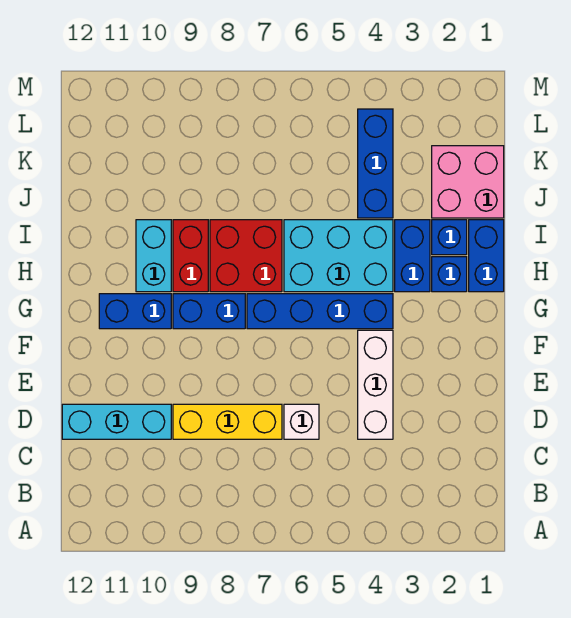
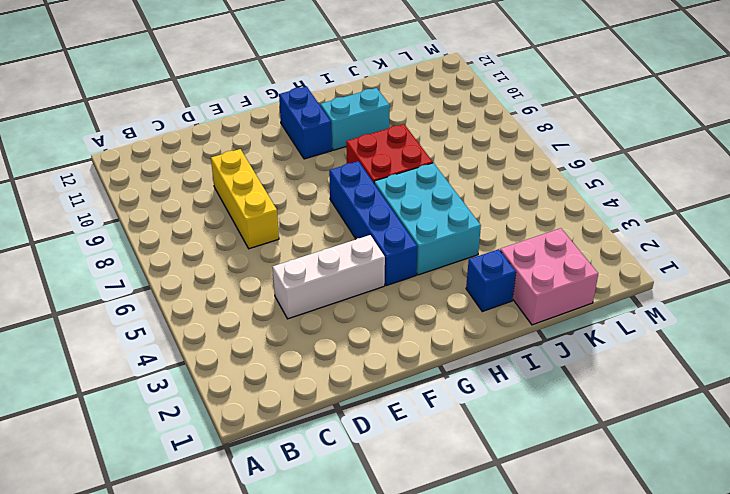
none -> white 1x1 brick [284,404,319,439]
none -> cyan 1x3 brick [62,404,171,439]
none -> blue 1x2 brick [173,294,245,329]

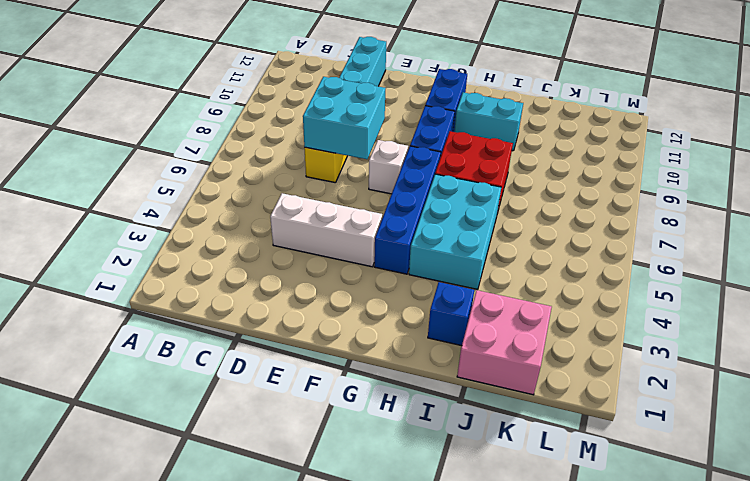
cyan 2x2 brick [303,77,386,159] -> none
white 1x1 brick [369,140,408,194] -> white 1x1 brick moved to [284,404,319,439]
none -> blue 1x2 brick [469,220,504,292]
none -> blue 1x1 brick [432,257,467,292]
none -> blue 1x2 brick [395,220,430,292]

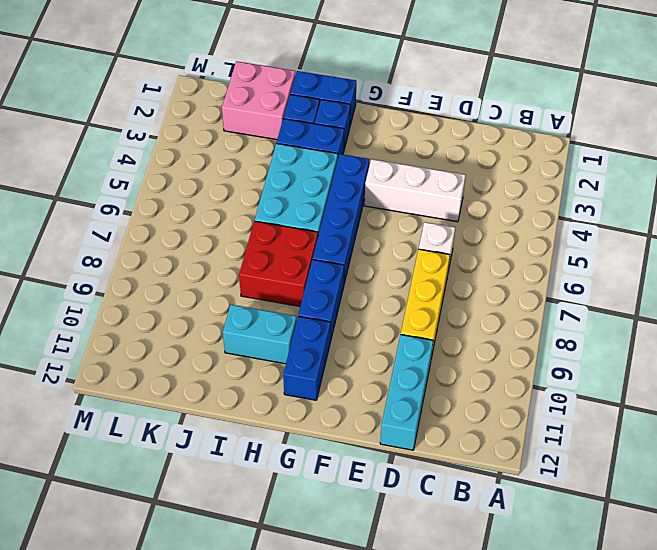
none -> red 1x2 brick [173,220,208,292]
none -> blue 1x3 brick [358,109,393,218]

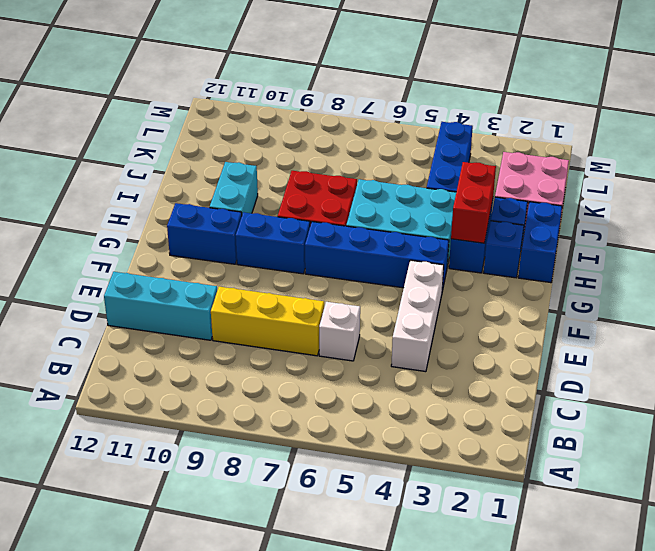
red 1x2 brick [451,162,496,243] -> red 1x2 brick moved to [173,220,208,292]

